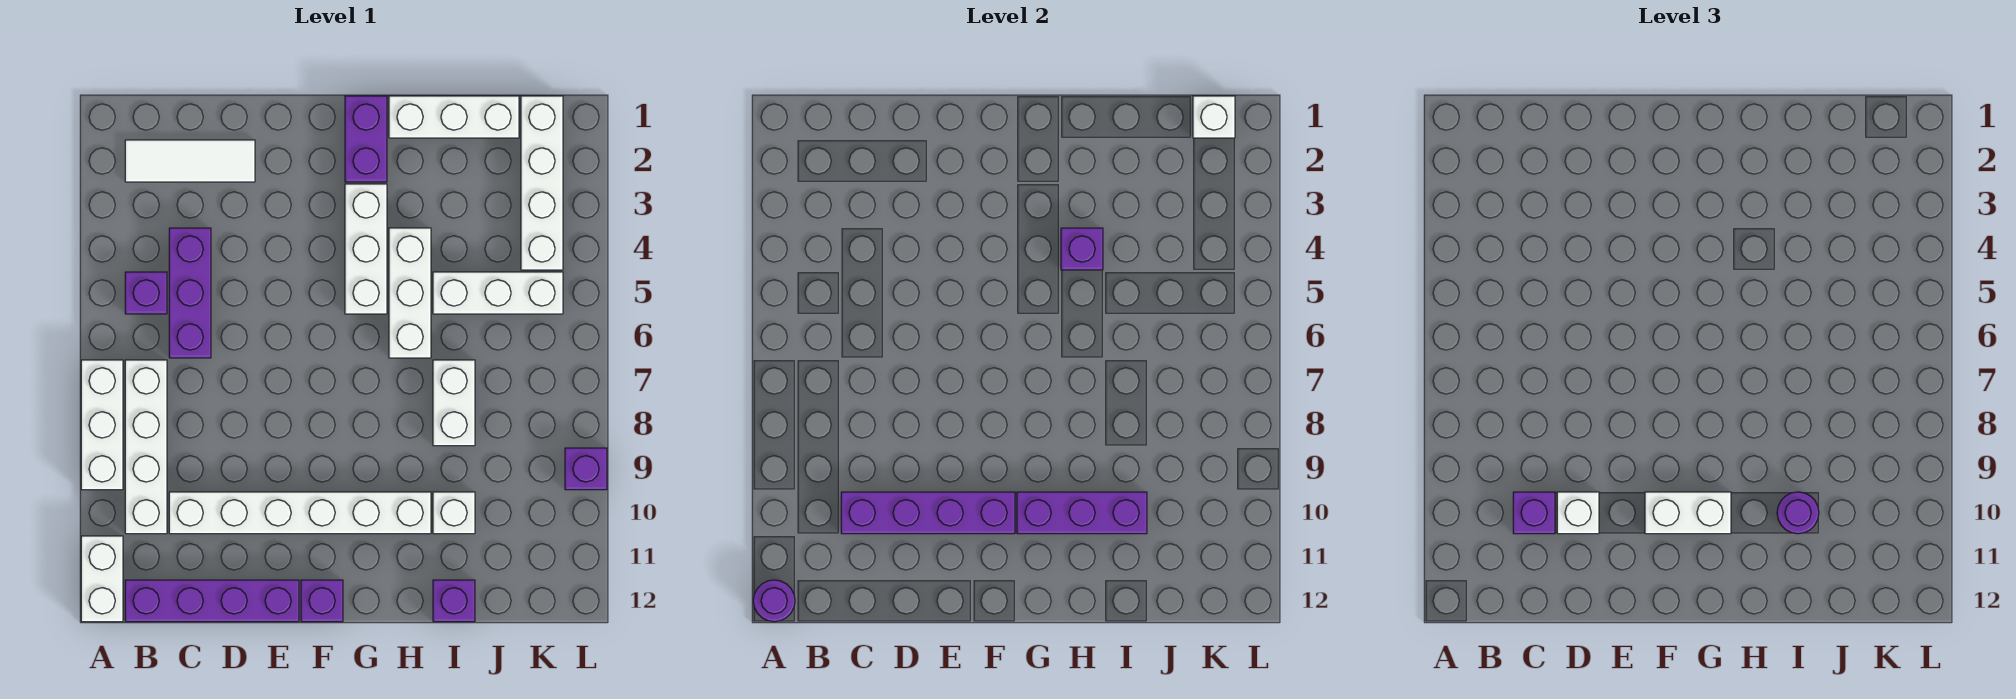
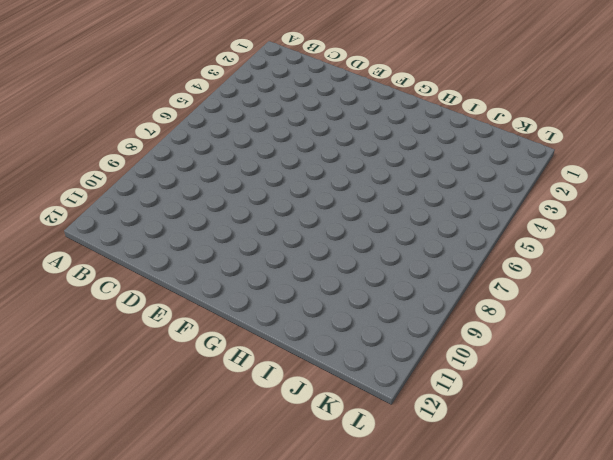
none -> white 1x3 brick [81,360,123,490]
none -> white 1x2 brick [81,536,123,622]
none -> white 1x3 tile [125,140,255,182]

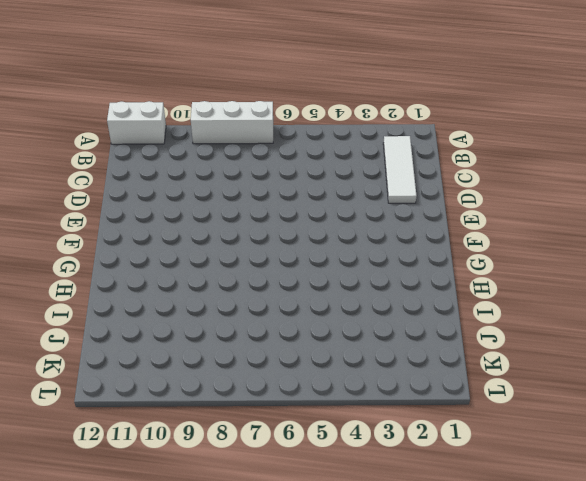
none -> purple 1x1 brick [125,272,167,314]
none -> white 1x4 brick [125,360,167,534]
none -> purple 1x4 brick [125,580,299,622]

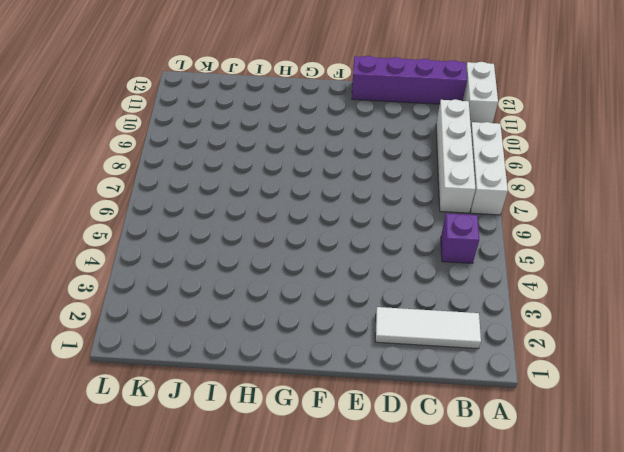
none -> purple 1x3 brick [169,228,211,358]
none -> white 1x6 brick [169,492,431,534]
none -> purple 1x1 brick [301,580,343,622]

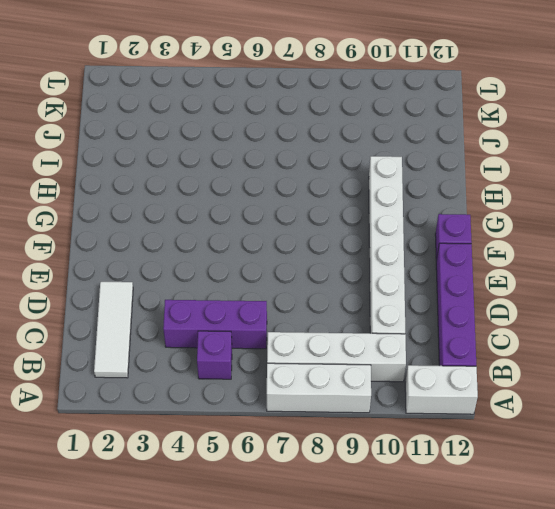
none -> purple 1x2 brick [345,96,387,182]
none -> white 1x3 brick [345,184,387,314]
none -> white 1x3 brick [389,96,519,138]

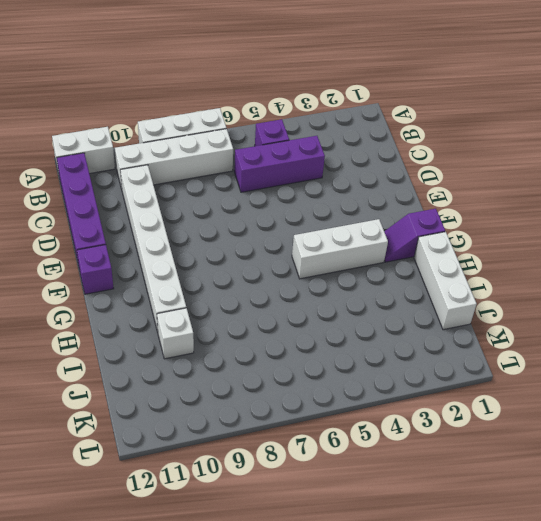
purple 1x2 slope [384,209,445,262] -> purple 1x2 brick [345,96,387,182]
none -> white 1x3 tile [125,140,255,182]
none -> white 1x3 brick [389,228,431,358]
none -> white 1x3 brick [433,272,563,314]

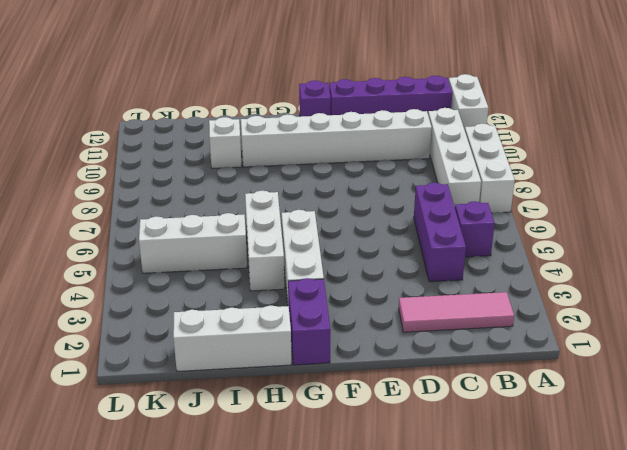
pink 1x3 tile [399,292,514,332] -> white 1x3 tile [125,140,255,182]
none -> white 1x2 brick [433,360,475,446]
none -> purple 1x1 brick [433,580,475,622]
none -> white 1x4 brick [521,96,563,270]

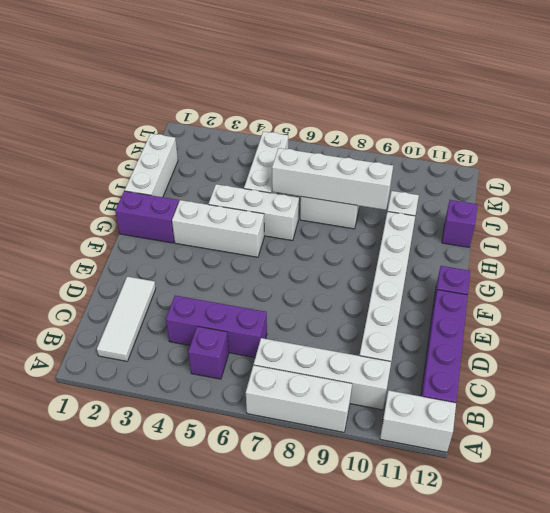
white 1x4 brick [272,148,393,210] -> white 1x4 brick moved to [521,96,563,270]
none -> purple 1x1 brick [565,448,607,490]
none -> purple 1x1 round brick [753,580,795,622]
none -> purple 1x4 brick [841,492,1015,534]

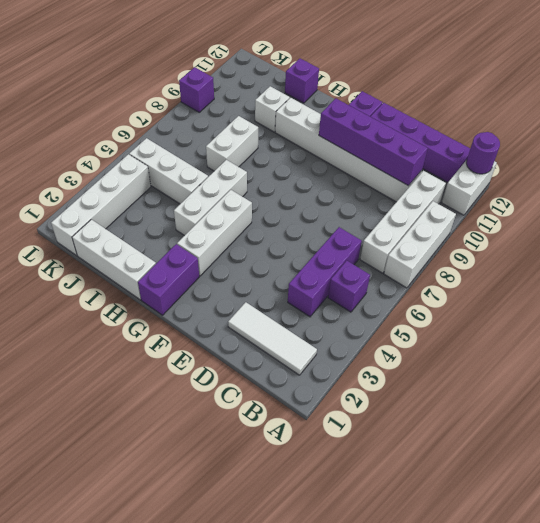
none -> purple 1x3 brick [1017,492,1147,534]
none -> purple 1x1 brick [1061,228,1103,270]
none -> white 1x1 brick [1193,96,1235,138]

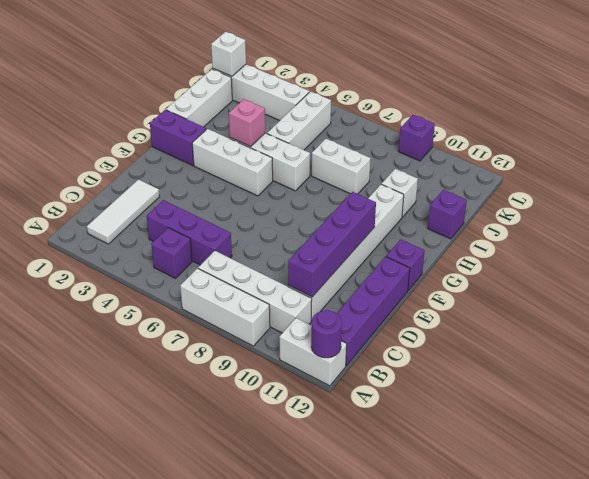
pink 1x1 brick [229,99,265,147] -> purple 1x1 brick [1061,228,1103,270]
none -> purple 1x3 brick [1017,492,1147,534]
none -> purple 1x1 brick [1513,492,1555,534]
none -> white 1x1 brick [1557,492,1599,534]

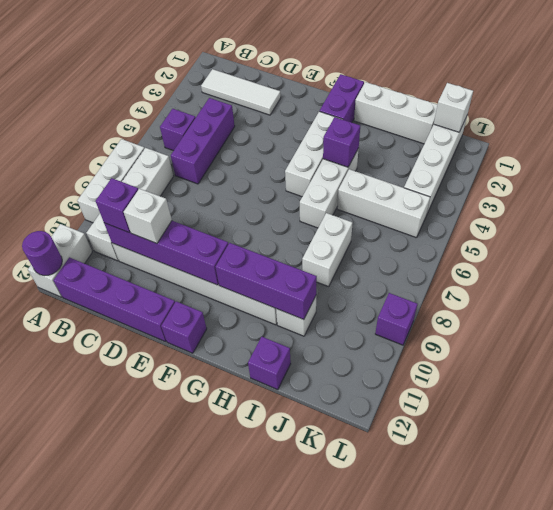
none -> white 1x2 brick [1645,492,1731,534]
none -> purple 1x1 round brick [1777,492,1819,534]

